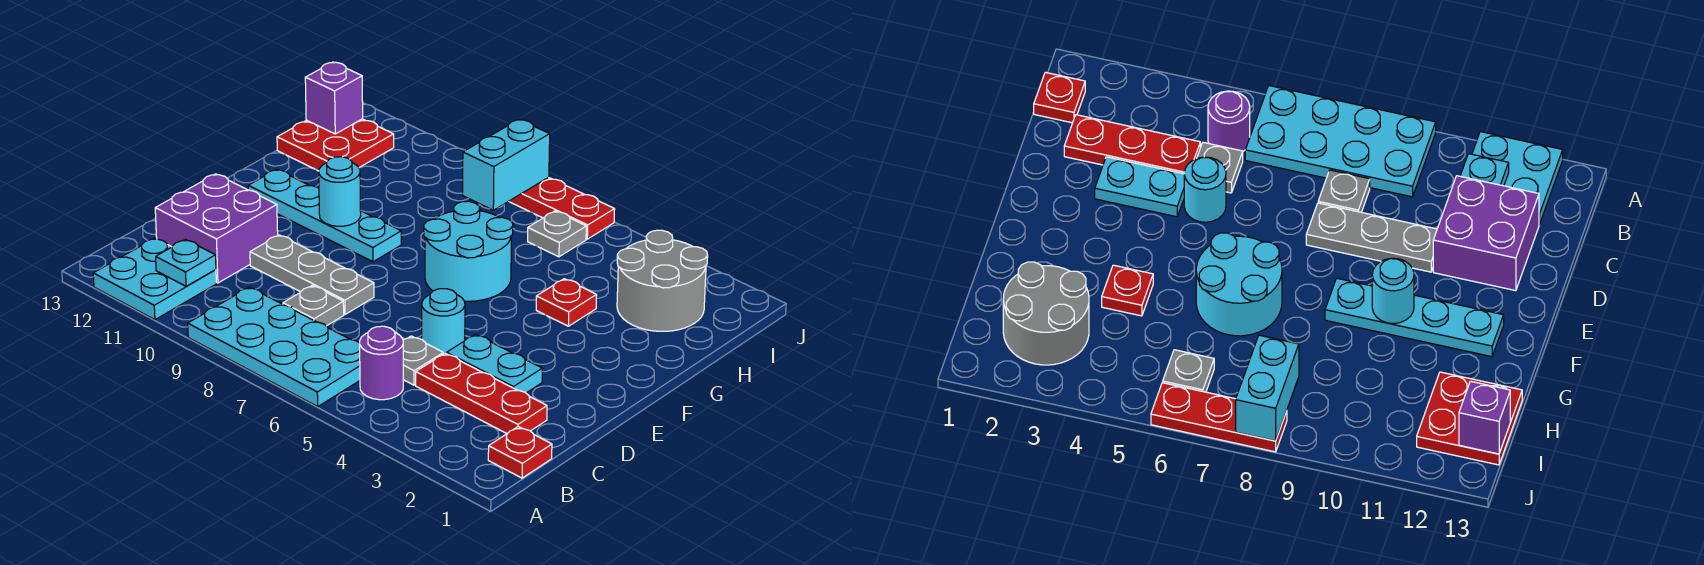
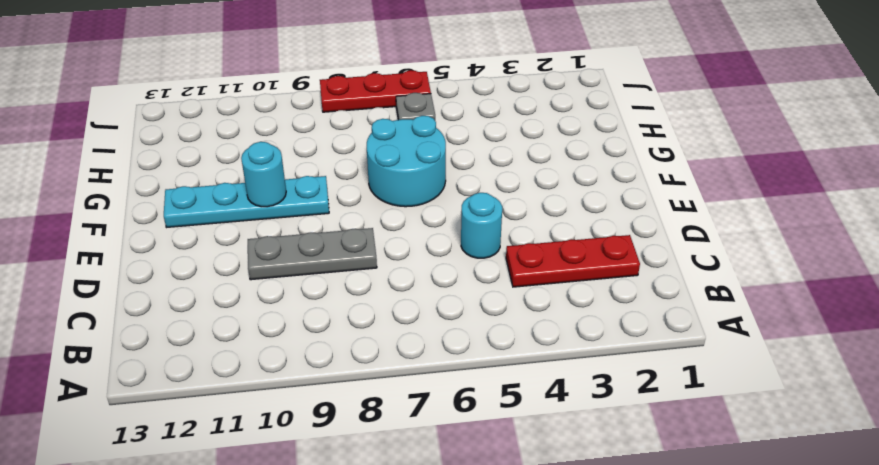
none -> cyan 2x4 plate [188,287,360,406]
none -> cyan 2x2 plate [93,238,216,320]
none -> red 1x1 plate [488,427,552,478]

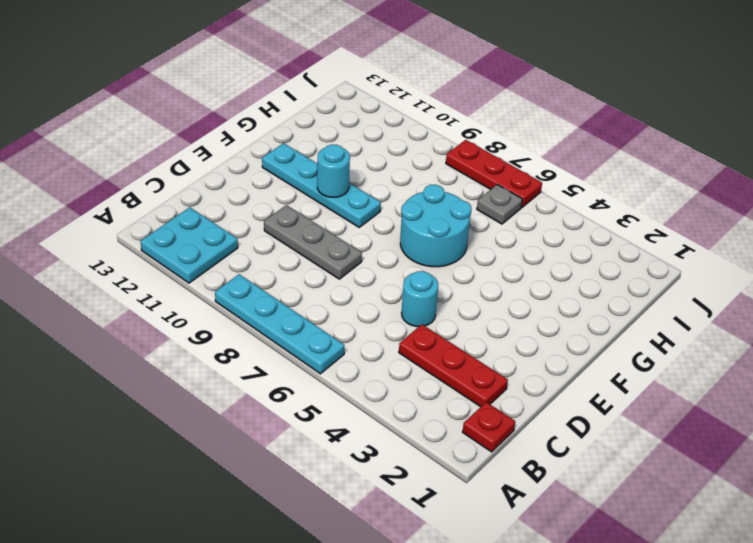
cyan 1x4 plate [215,274,344,374] -> cyan 2x4 plate [188,287,360,406]
none -> purple 1x1 round brick [360,326,403,400]
none -> grey 1x1 plate [403,336,443,385]
none -> grey 1x1 plate [283,285,344,326]

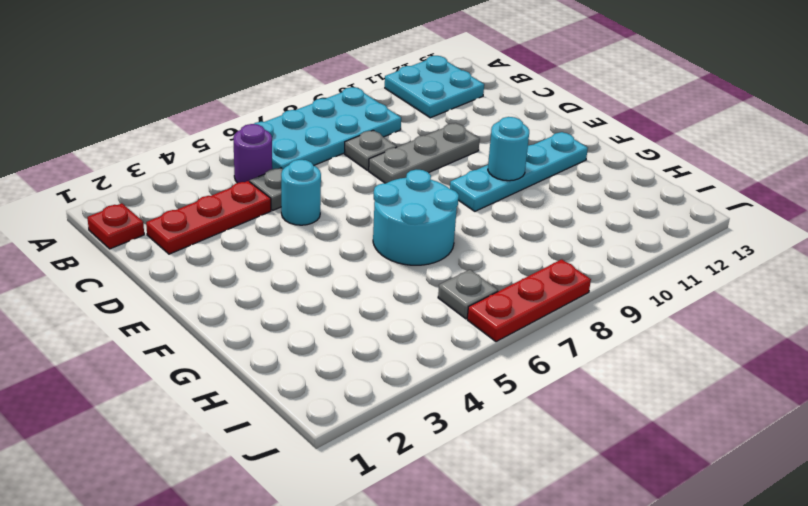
none -> purple 2x2 brick [155,174,278,283]
none -> cyan 1x2 plate [447,334,542,393]
none -> red 1x1 plate [536,279,597,326]

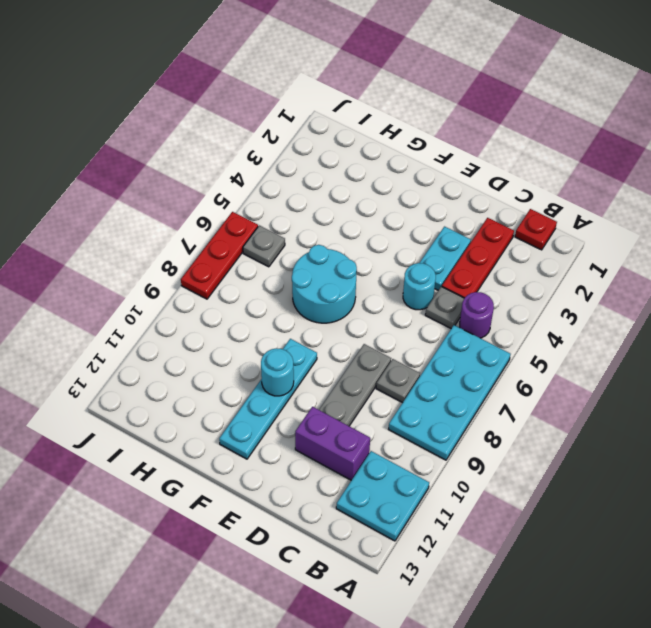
purple 1x2 brick [295,407,370,480] -> purple 2x2 brick [155,174,278,283]
none -> red 1x1 plate [536,279,597,326]
none -> grey 2x2 round brick [617,230,708,331]
none -> red 2x2 plate [277,119,394,171]

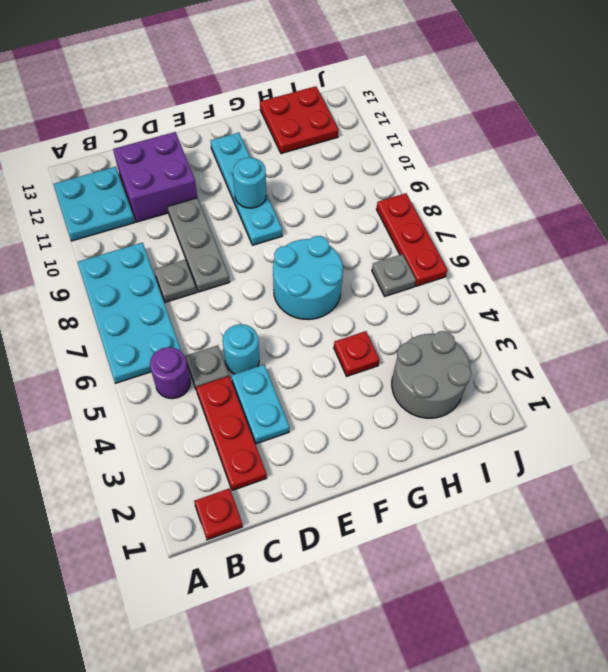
none -> cyan 1x1 plate [156,240,216,286]
none -> cyan 1x2 brick [463,119,550,210]
none -> purple 1x1 brick [305,62,363,134]

